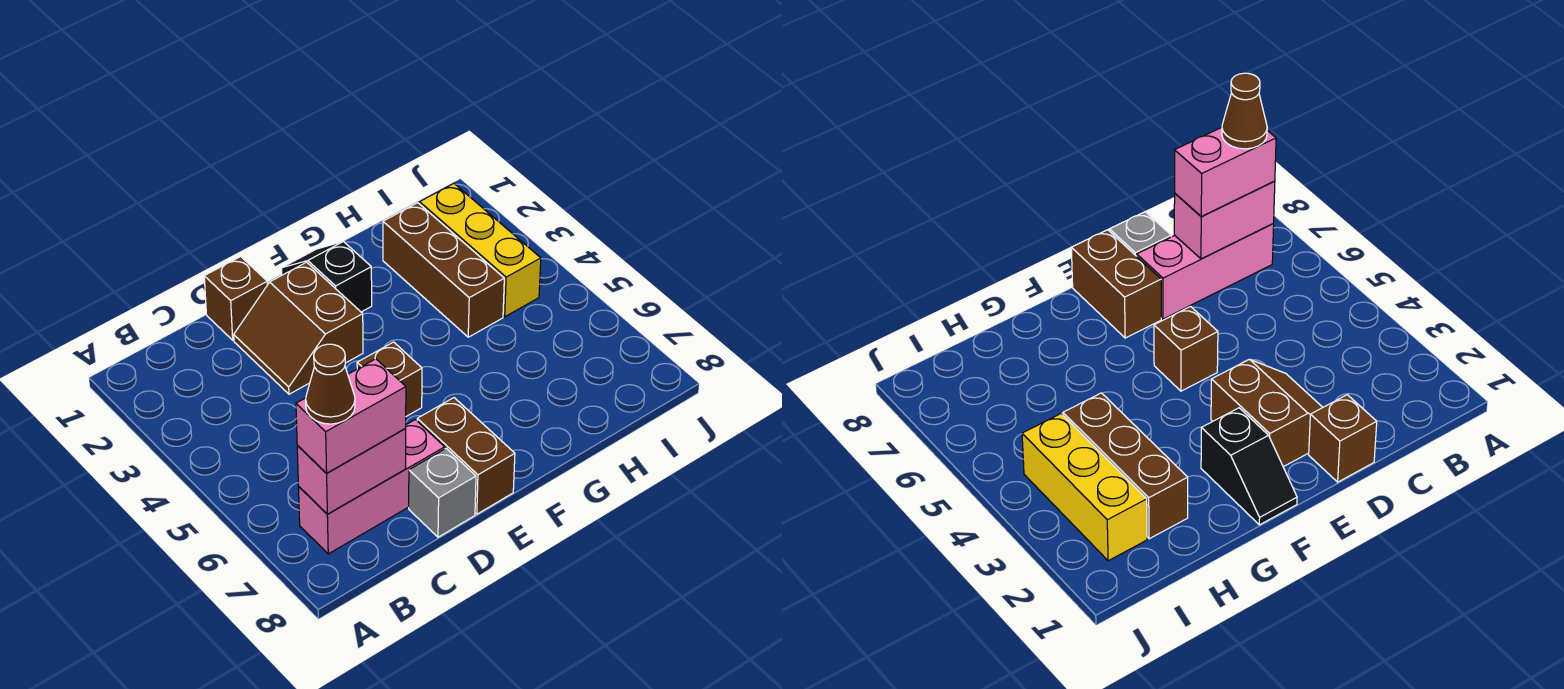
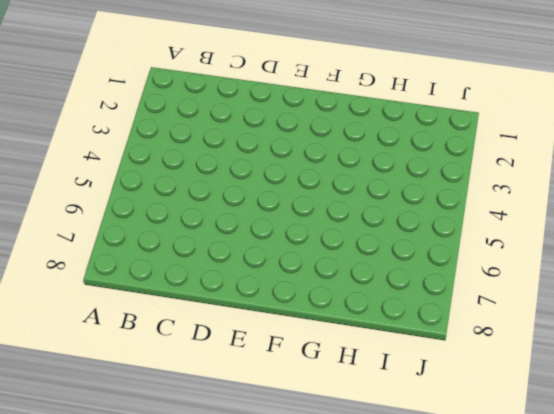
none -> pink 1x3 brick [299,420,445,554]
none -> brown 1x1 brick [204,257,267,340]
none -> brown 2x2 slope [234,262,363,394]

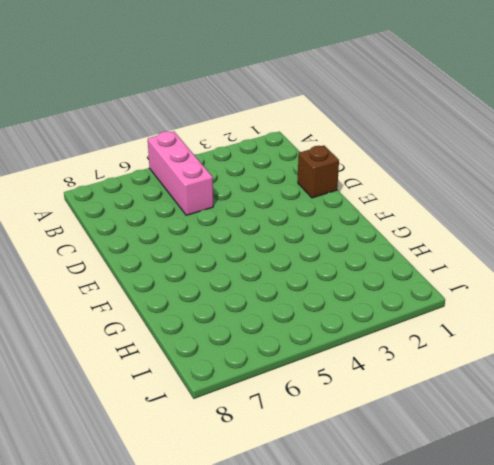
pink 1x3 brick [148,131,213,215] -> pink 1x3 brick moved to [299,420,445,554]
none -> brown 2x2 slope [234,262,363,394]
none -> grey 1x1 brick [409,448,476,537]
none -> brown 1x1 brick [357,342,422,416]

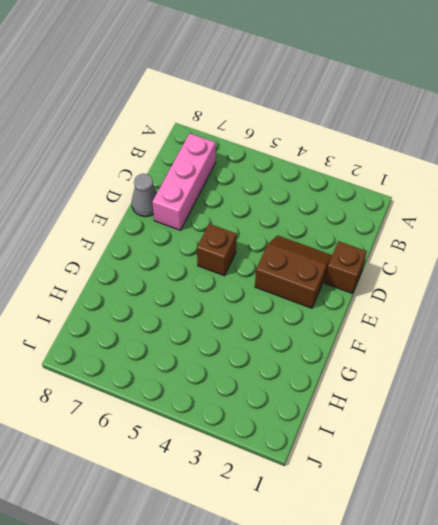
grey 1x1 cone [132,174,157,217] -> grey 1x1 brick [409,448,476,537]
none -> brown 1x2 brick [417,398,515,514]
none -> black 1x2 slope [281,241,372,312]
none -> brown 1x3 brick [383,203,504,337]

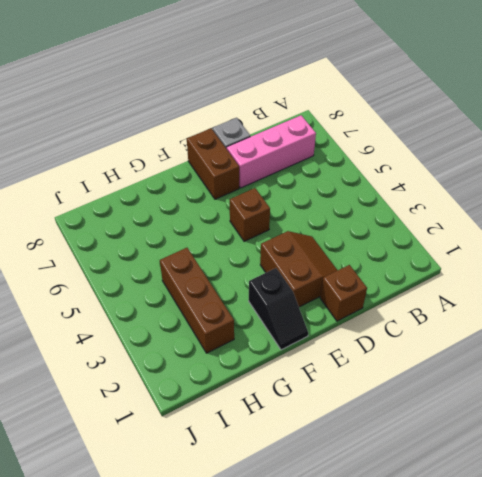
none -> yellow 1x3 brick [420,183,541,317]
none -> pink 1x2 brick [297,428,406,514]
none -> pink 1x2 brick [296,359,406,473]

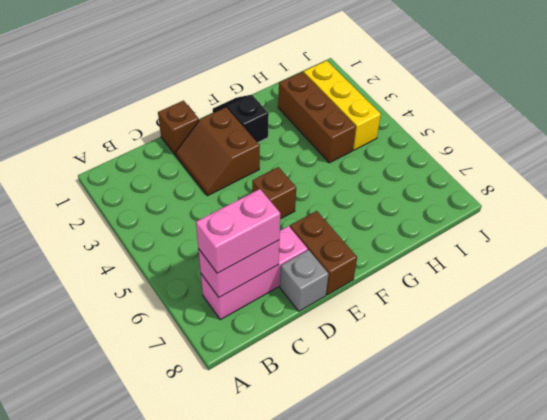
none -> brown 1x1 cone [306,344,355,424]

